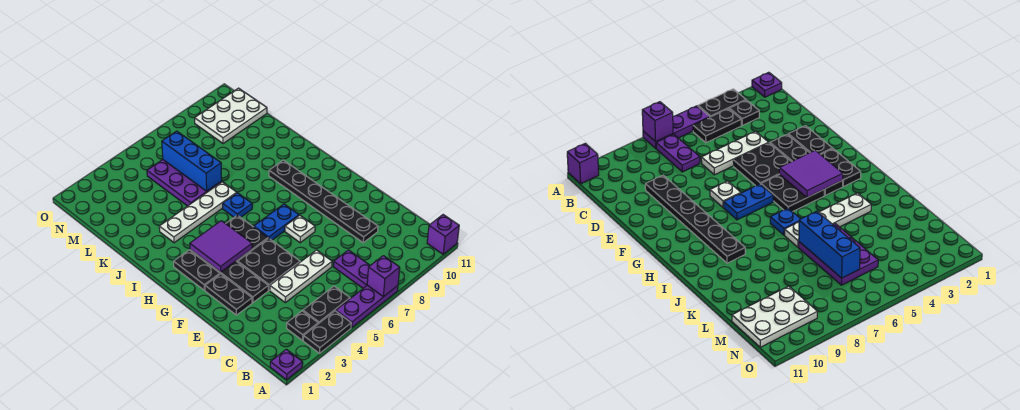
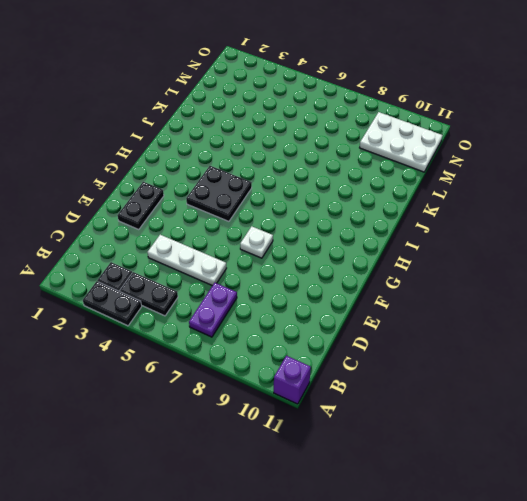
none -> purple 1x1 plate [270,349,303,380]
none -> purple 1x3 plate [336,285,398,328]
none -> black 1x6 plate [269,160,378,243]

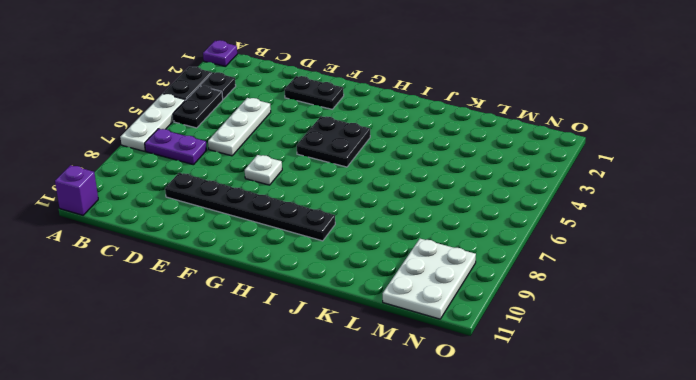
white 1x3 plate [120,94,185,151] -> purple 1x3 plate [336,285,398,328]
none -> black 1x4 plate [190,250,268,303]
none -> black 2x2 plate [238,238,300,290]
none -> black 1x2 plate [174,250,220,290]

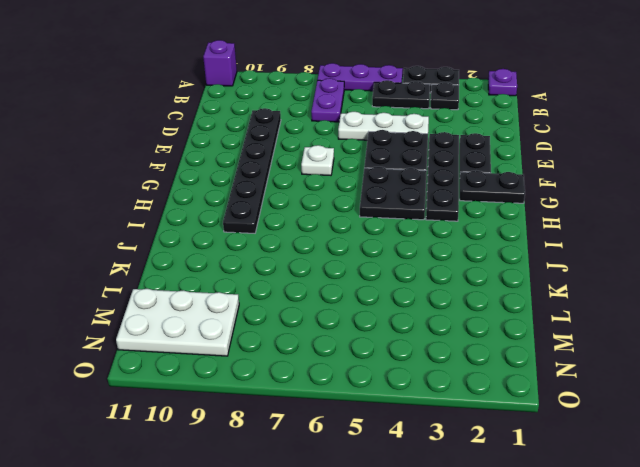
black 1x2 plate [460,171,525,203] -> black 1x2 plate turned to [174,250,220,290]
none -> blue 1x2 plate [254,204,299,240]
none -> blue 1x1 plate [223,193,252,217]
none -> white 1x4 plate [159,182,237,243]

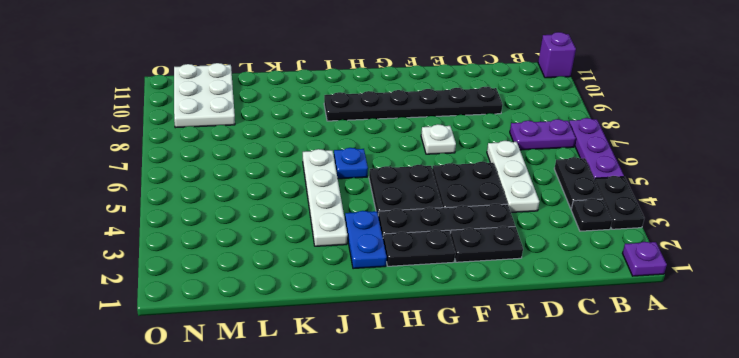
blue 1x2 plate [345,211,387,269] -> blue 1x2 plate moved to [254,204,299,240]
none -> purple 2x3 plate [147,160,222,206]
none -> purple 1x1 brick [367,256,400,297]
none -> purple 2x2 tile [190,221,252,272]

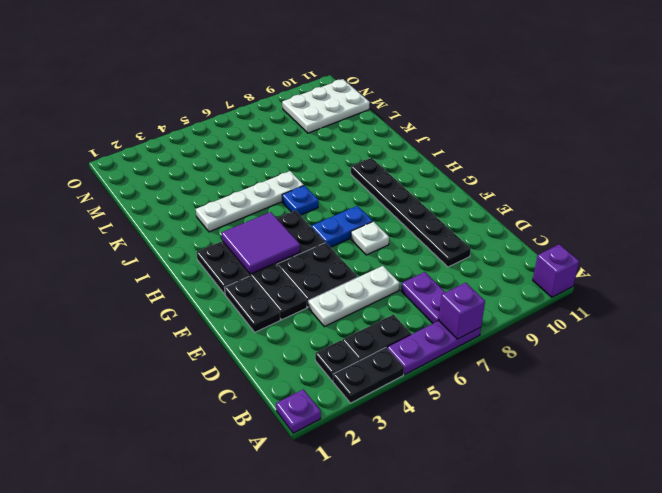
none -> purple 2x3 plate [147,160,222,206]
none -> blue 1x3 brick [162,131,222,191]

